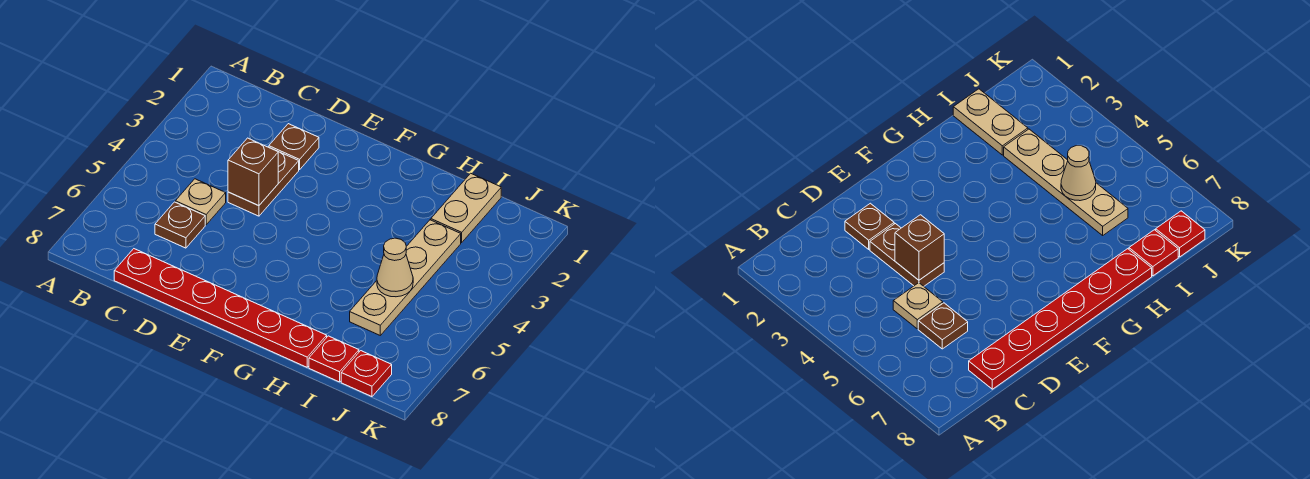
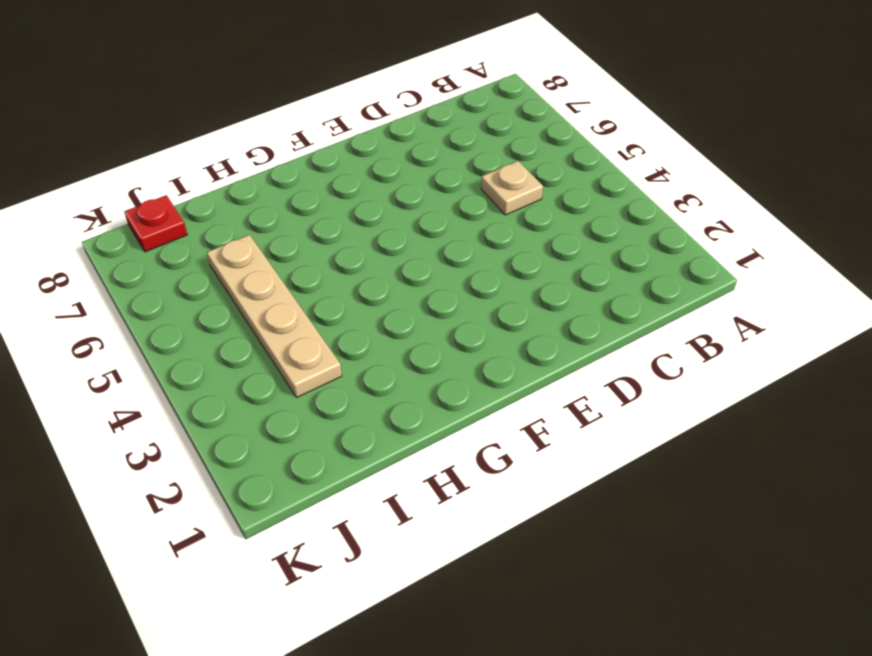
none -> brown 1x1 plate [155,202,205,248]
none -> red 1x6 plate [114,249,327,367]

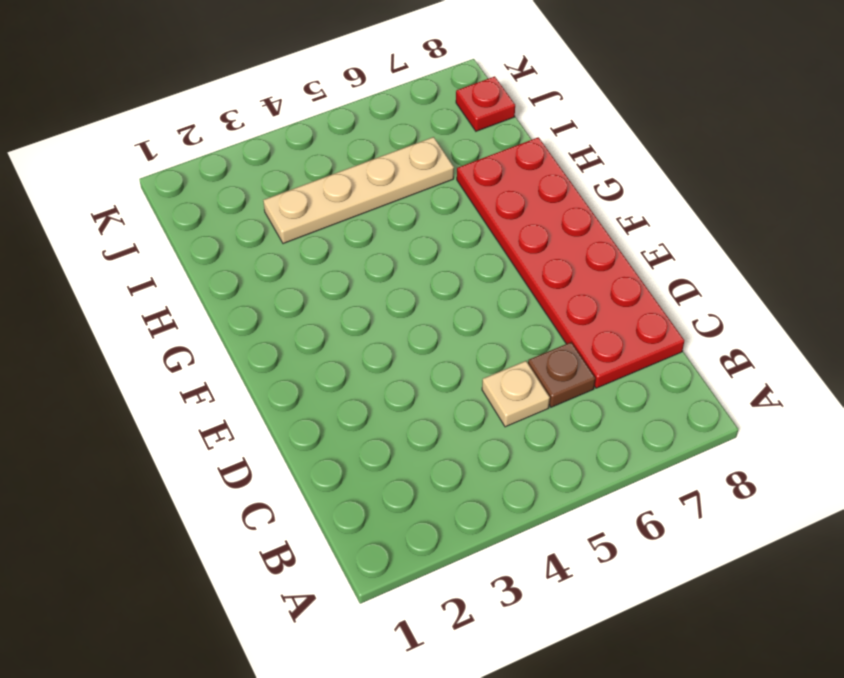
red 2x6 plate [457,137,684,388] -> red 1x6 plate [114,249,327,367]
none -> brown 1x1 plate [269,124,319,170]
none -> brown 1x2 plate [228,149,299,216]

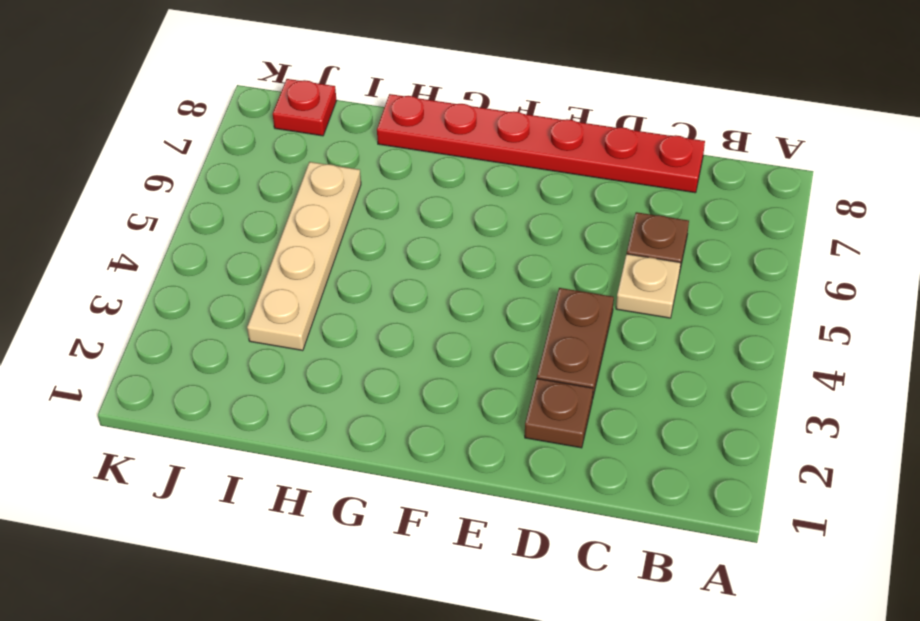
none -> tan 1x2 plate [431,173,501,243]
none -> red 1x1 plate [309,336,359,382]

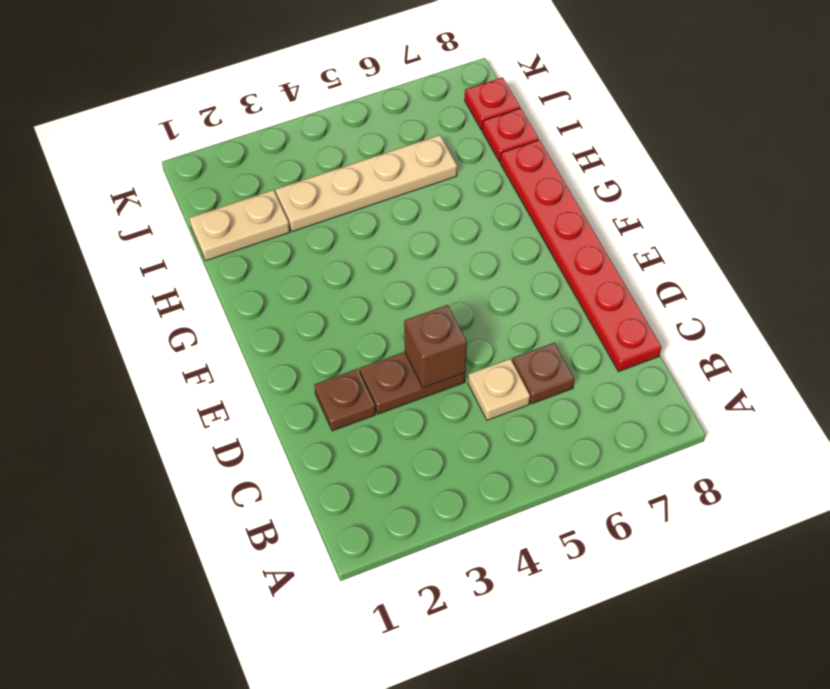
none -> tan 1x1 cone [377,238,413,297]

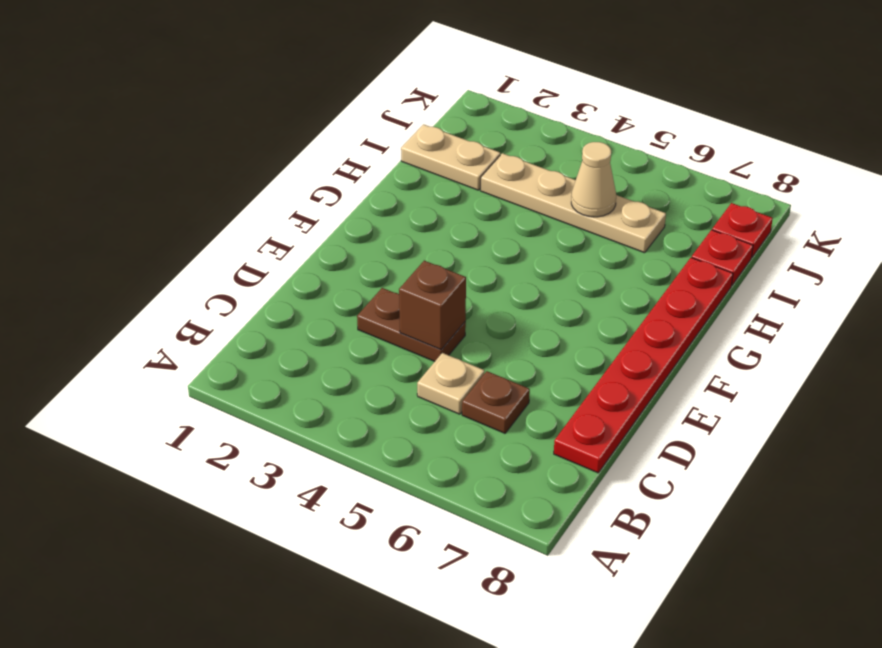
none -> brown 1x1 plate [269,124,319,170]

